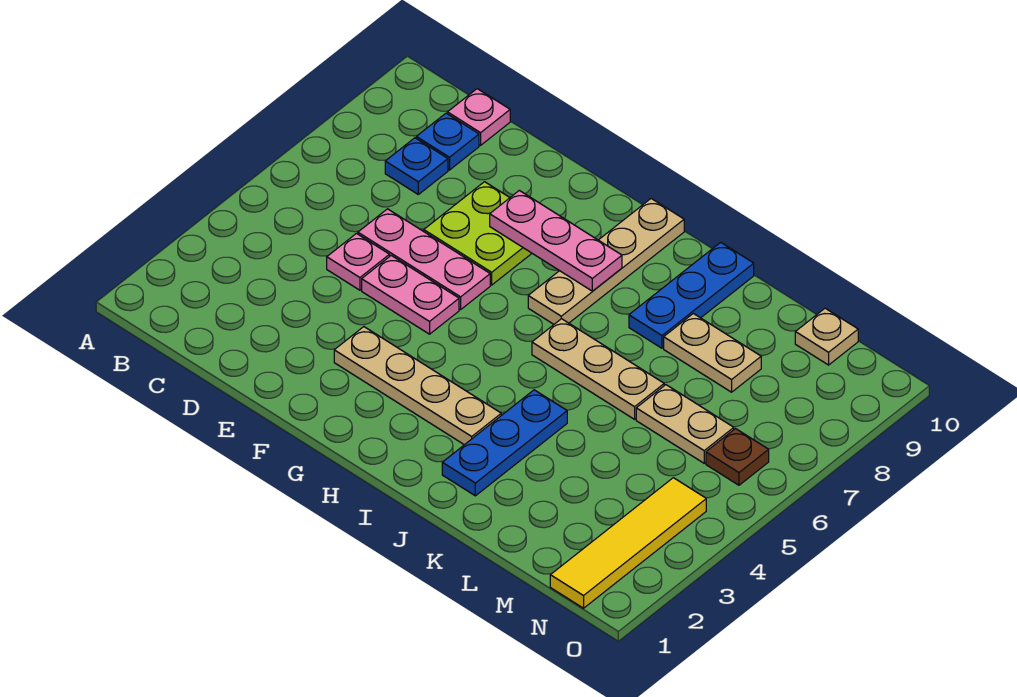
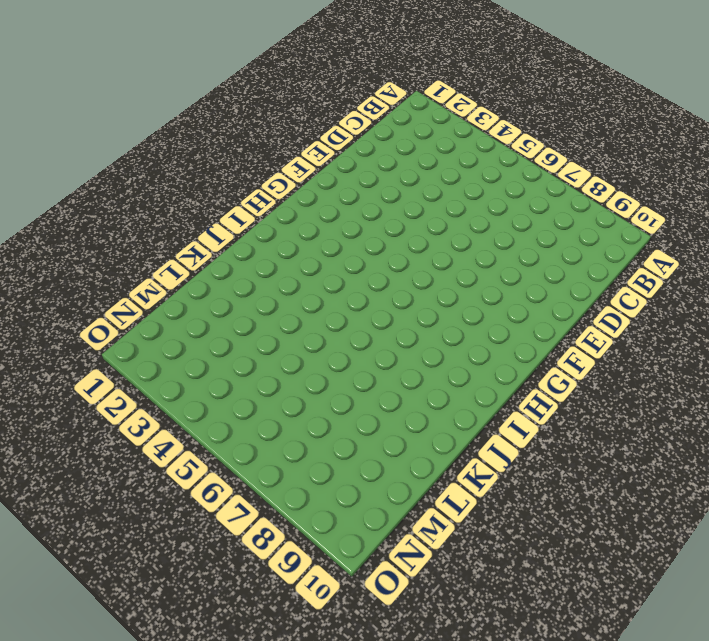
none -> blue 1x1 plate [385,138,448,194]
none -> blue 1x1 plate [416,113,479,170]
none -> pink 1x1 plate [447,89,510,145]

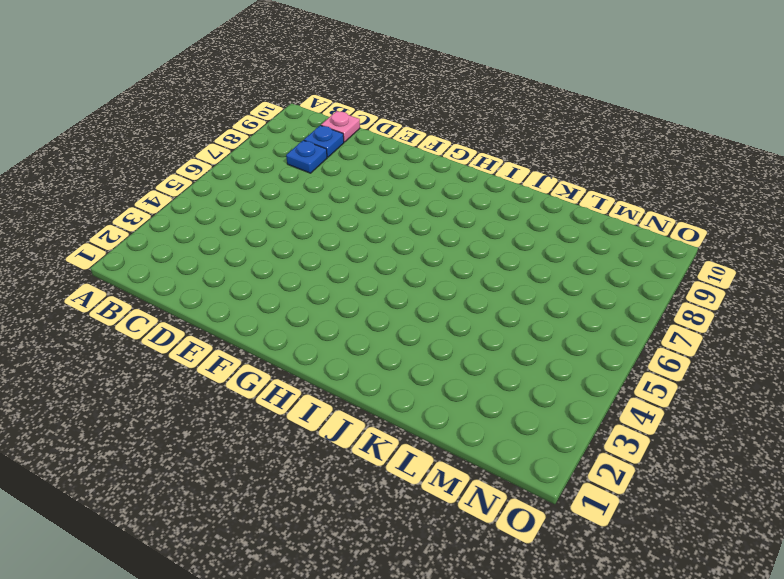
none -> pink 1x1 plate [327,234,390,290]
none -> pink 1x3 plate [358,209,490,310]
none -> pink 1x2 plate [362,255,459,334]

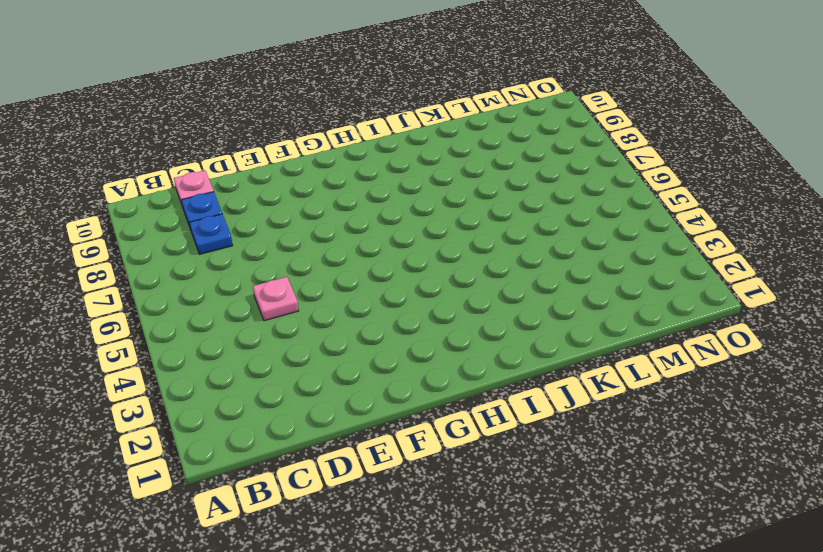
none -> pink 1x3 plate [358,209,490,310]
none -> pink 1x2 plate [362,255,459,334]
none -> lime 2x2 plate [424,182,532,285]

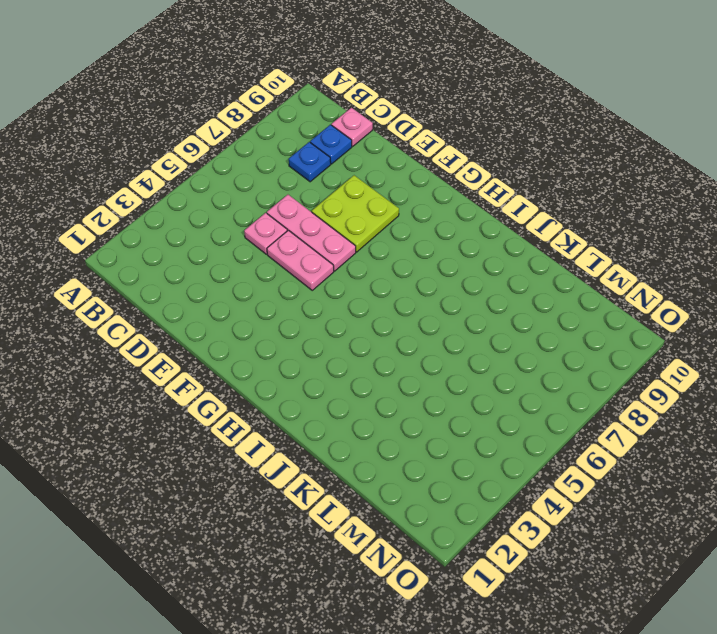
none -> tan 1x4 plate [334,327,501,445]
none -> tan 1x4 plate [528,199,684,324]
none -> tan 1x3 plate [532,319,664,419]

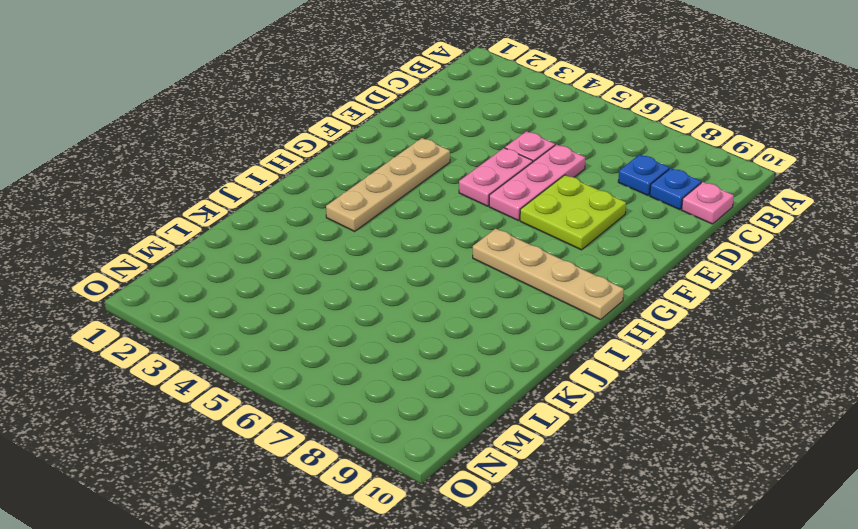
none -> tan 1x3 plate [532,319,664,419]
none -> blue 1x3 plate [442,390,567,496]
none -> blue 1x3 plate [629,242,754,348]

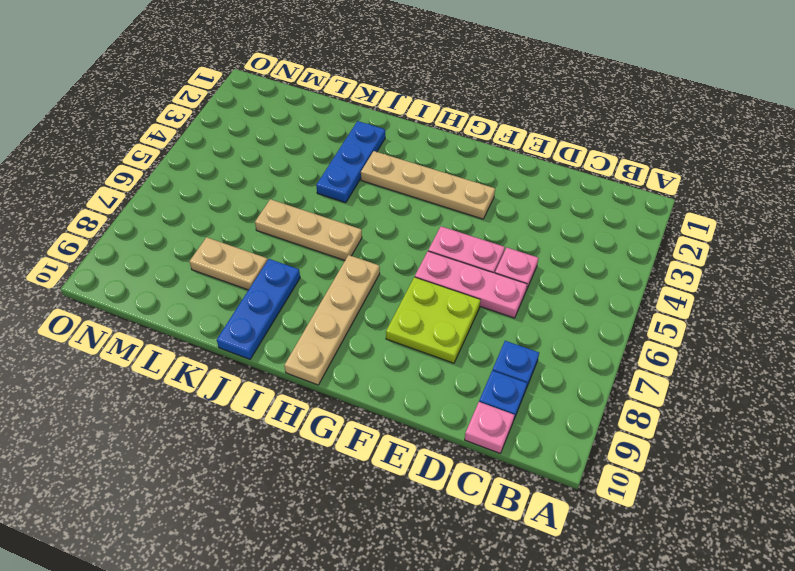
none -> tan 1x2 plate [636,385,734,463]
none -> tan 1x1 plate [795,308,858,365]
none -> yellow 1x4 tile [550,478,706,608]

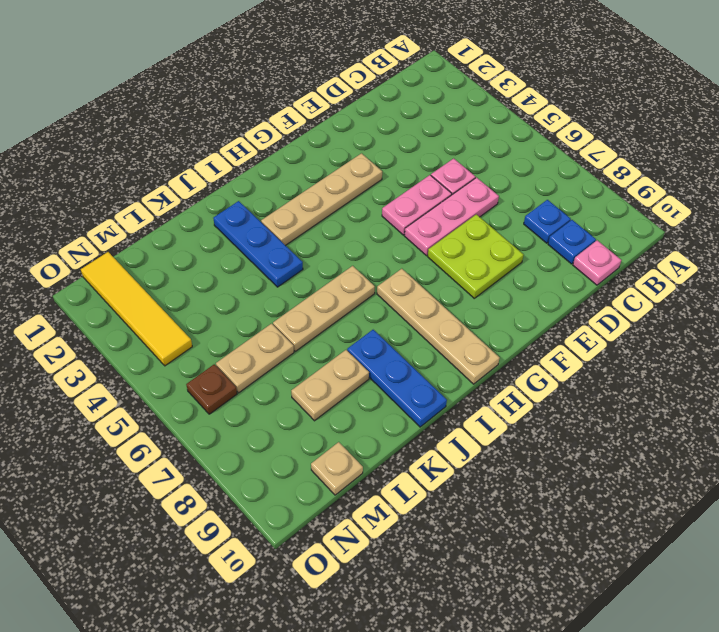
none -> pink 1x3 plate [490,190,622,291]

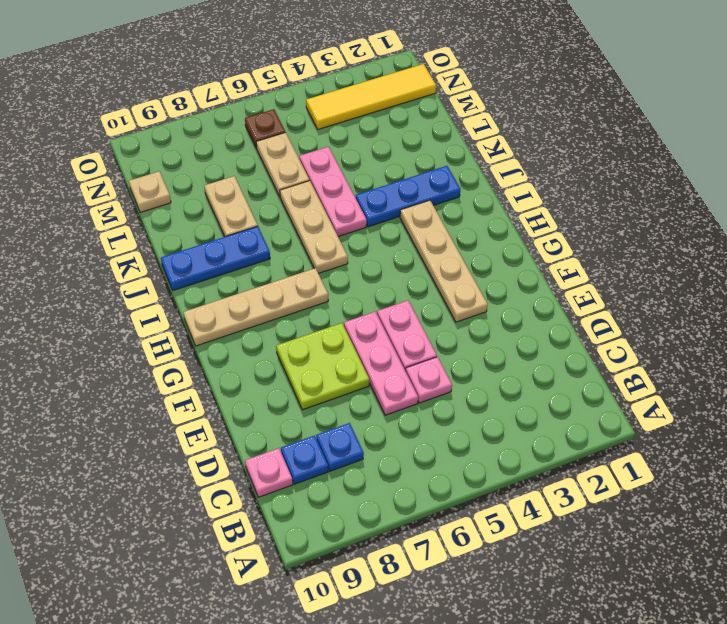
pink 1x3 plate [299,147,367,237] -> pink 1x3 plate moved to [490,190,622,291]

